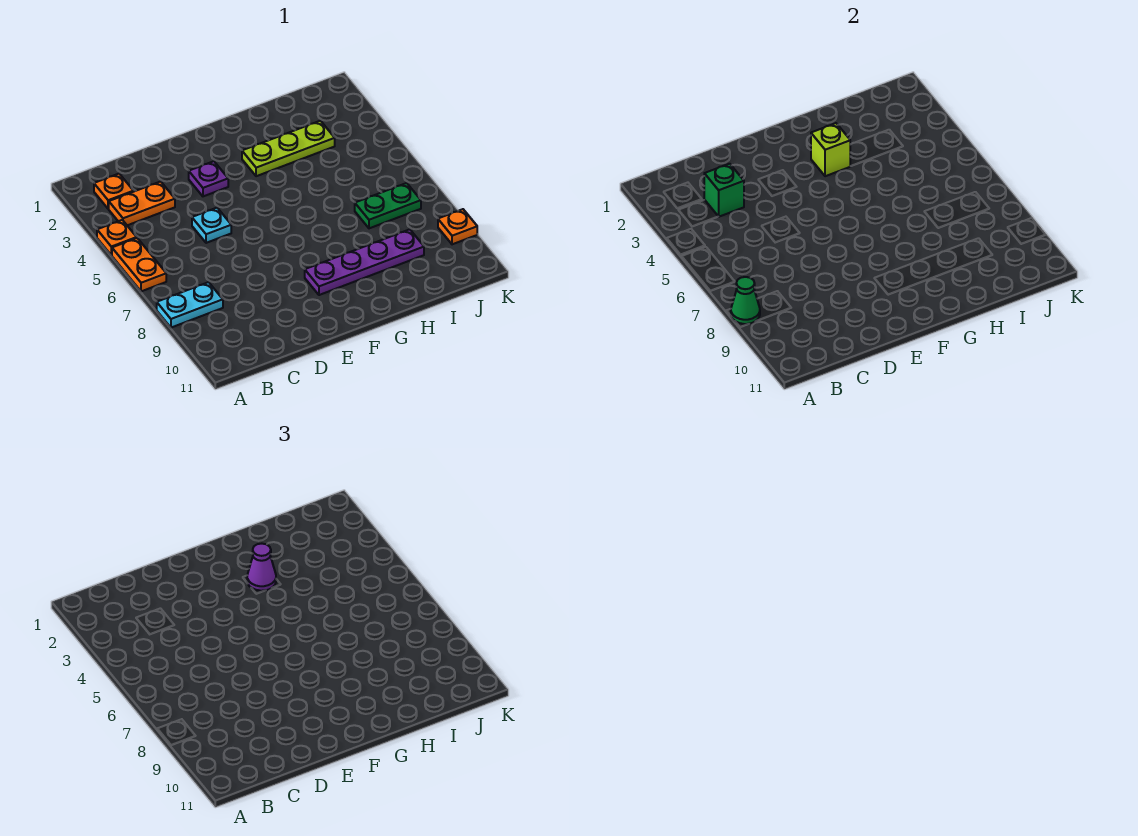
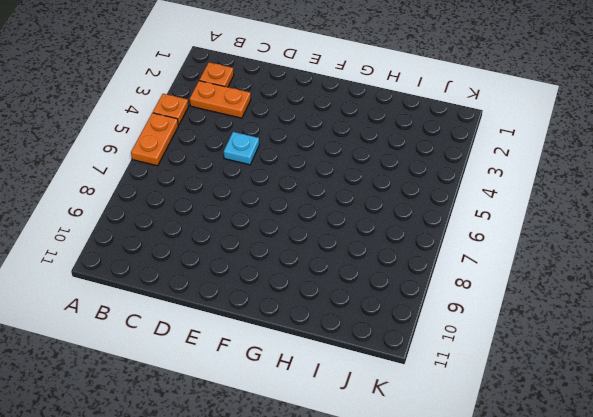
none -> cyan 1x2 plate [157,282,223,328]
none -> purple 1x1 plate [189,161,228,196]
none -> purple 1x4 plate [305,229,424,295]

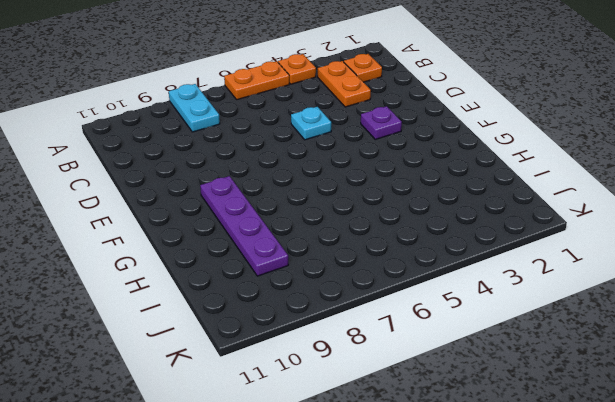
none -> lime 1x3 plate [242,121,335,176]
none -> green 1x2 plate [355,183,421,228]
none -> orange 1x1 plate [438,209,477,244]

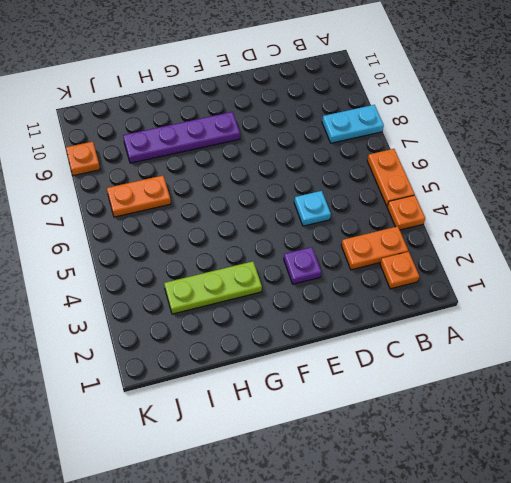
orange 1x2 plate [107,176,171,217] -> green 1x2 plate [355,183,421,228]
none -> green 1x1 cone [731,277,760,324]
none -> green 1x1 brick [704,164,744,217]
none -> lime 1x1 brick [811,123,850,176]

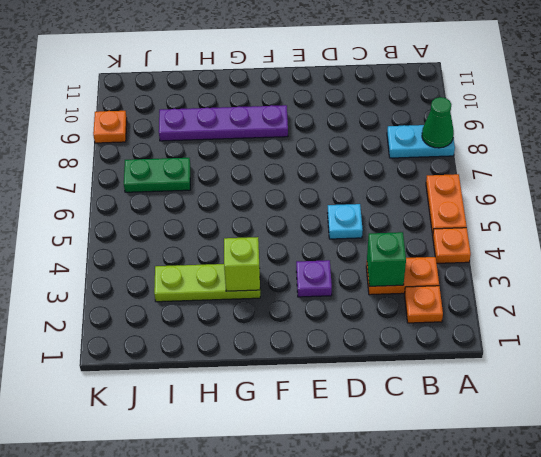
none -> purple 1x1 cone [247,544,276,591]

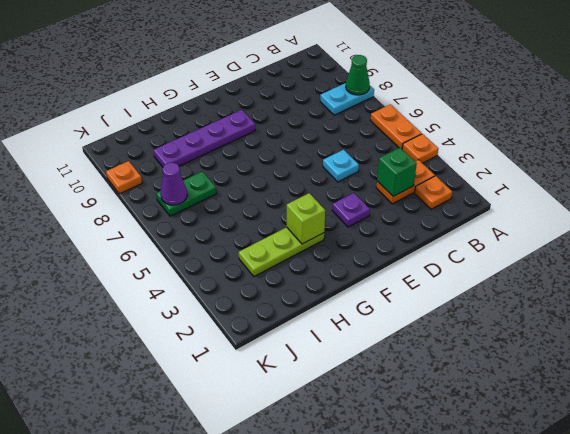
purple 1x1 cone [161,162,187,205] -> purple 1x1 cone moved to [247,544,276,591]

